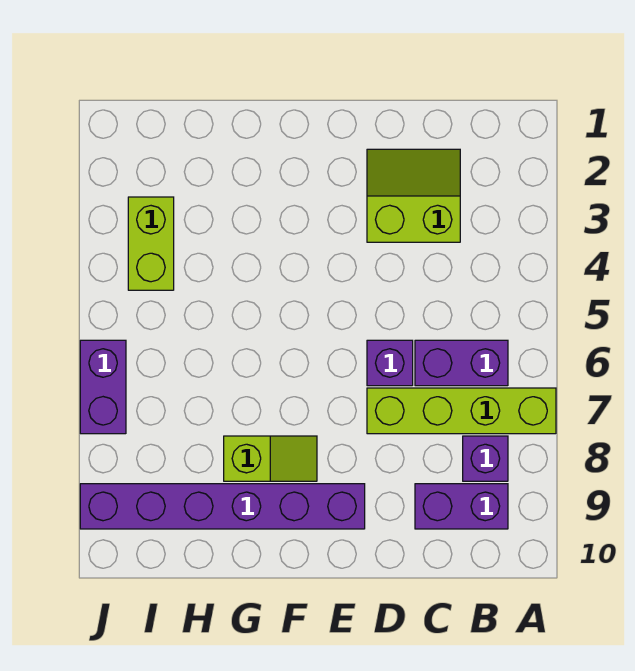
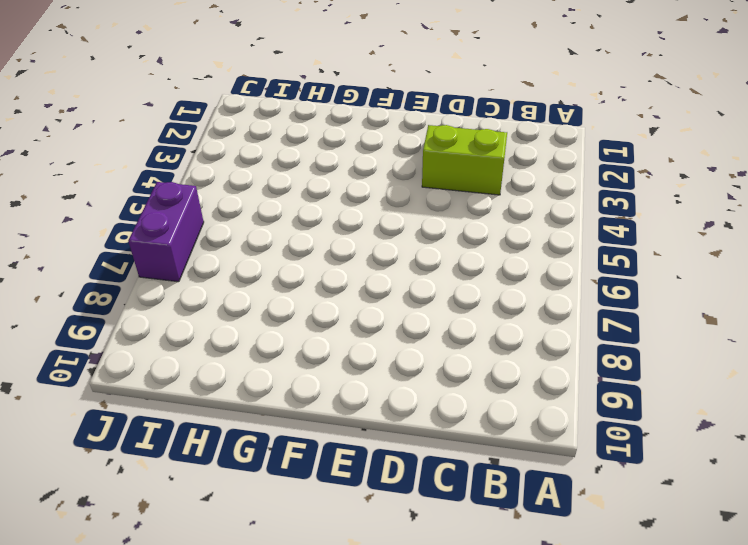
none -> lime 1x4 brick [367,388,556,434]
none -> purple 1x2 brick [415,340,508,386]

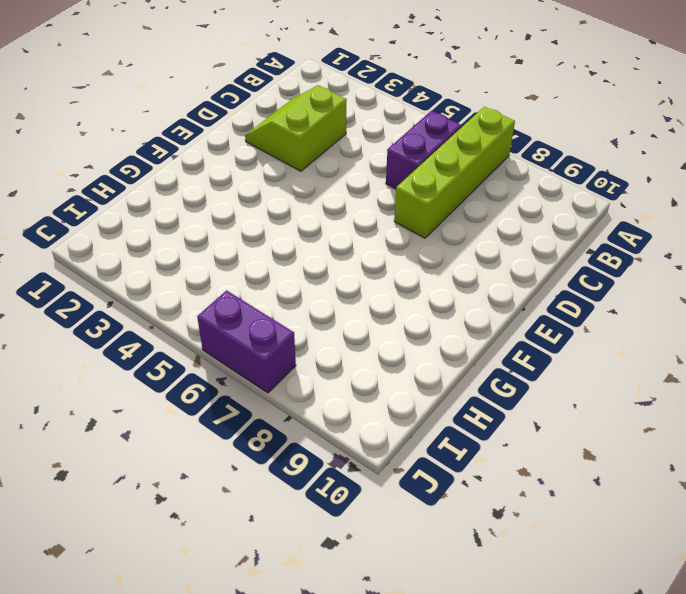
none -> purple 1x1 brick [463,436,508,481]
none -> purple 1x2 brick [415,484,508,529]

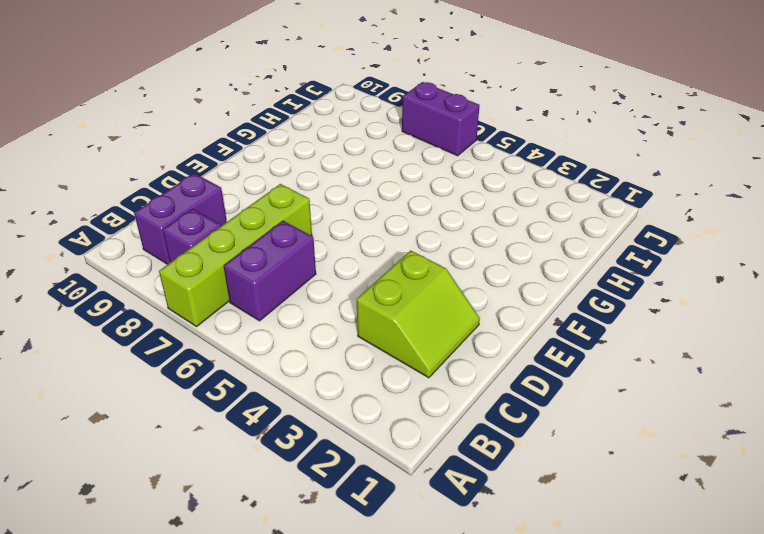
none -> purple 1x1 brick [367,340,413,386]
none -> purple 1x6 brick [80,484,365,529]

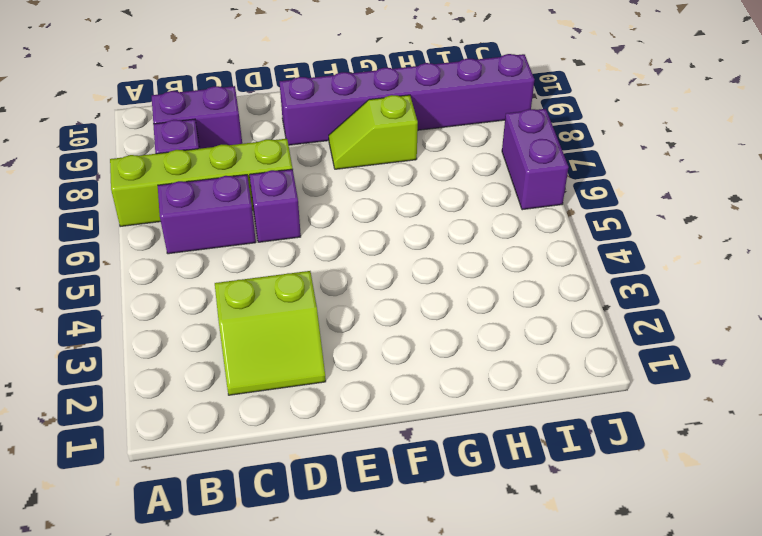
none -> lime 1x2 brick [128,197,174,290]

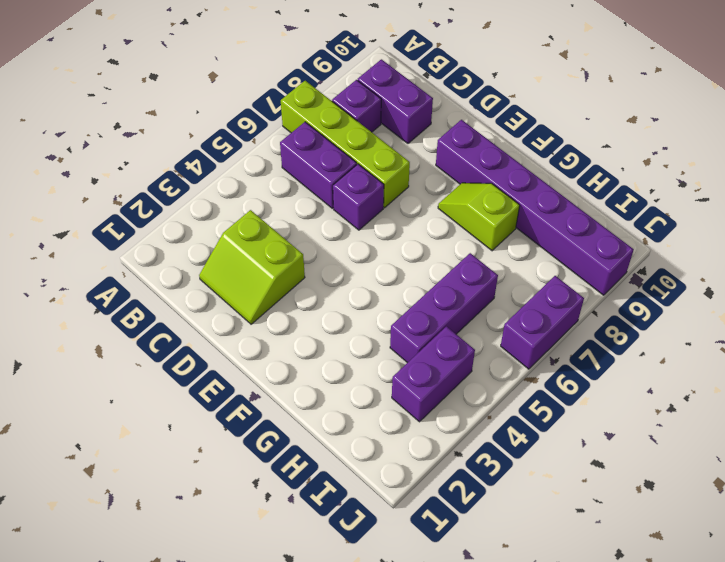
purple 1x3 brick [390,253,498,363] -> none
purple 1x2 brick [392,326,475,422] -> lime 1x2 brick [128,197,174,290]

